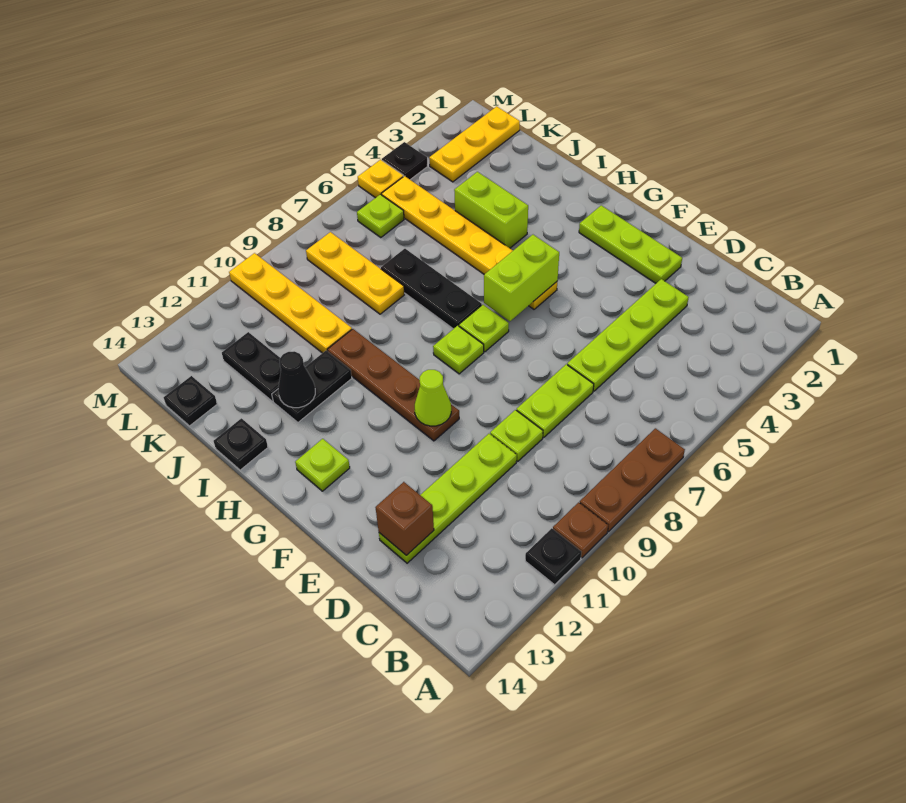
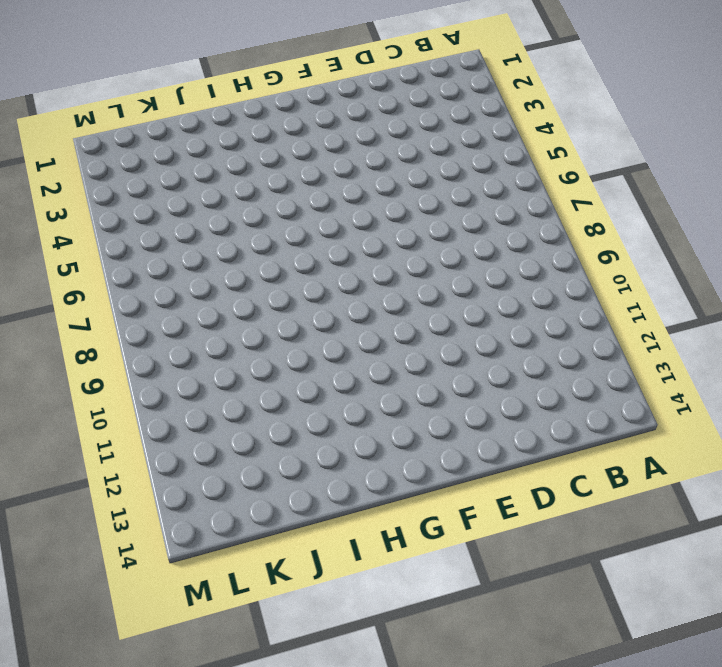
none -> brown 1x3 plate [580,428,685,532]
none -> brown 1x1 plate [553,502,608,558]
none -> black 1x1 plate [525,528,581,585]

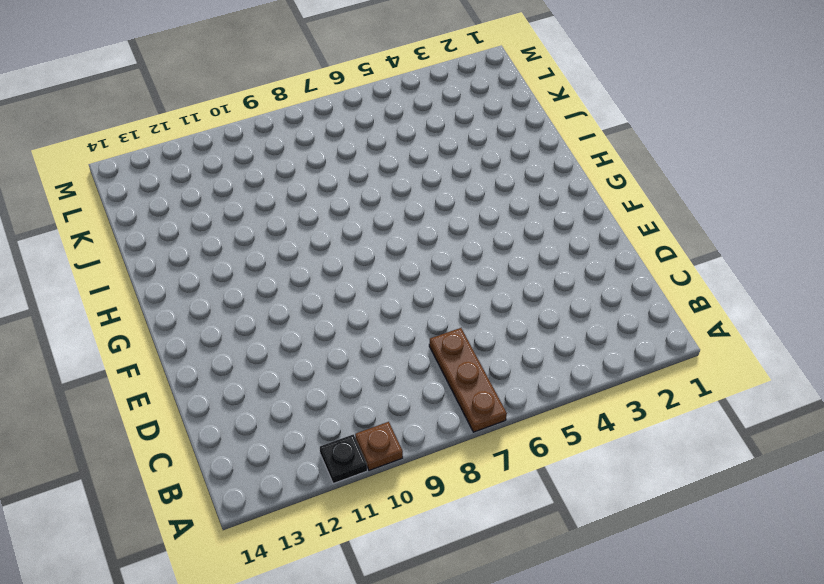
brown 1x3 plate [429,328,507,432] -> brown 1x3 plate turned to [580,428,685,532]
none -> lime 1x4 plate [567,279,689,391]
none -> lime 1x2 plate [516,364,594,437]
none -> lime 1x1 plate [490,410,543,461]

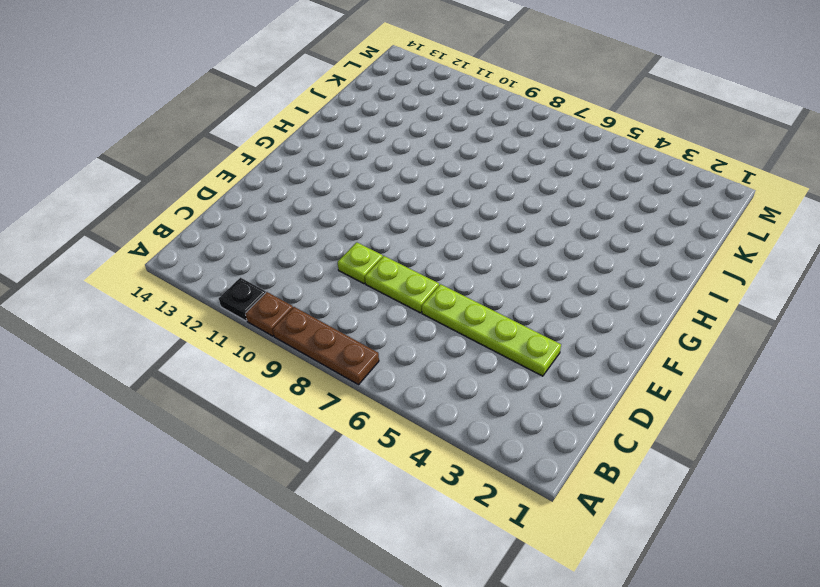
none -> lime 1x4 plate [379,434,517,563]
none -> lime 1x3 plate [579,205,682,283]
none -> brown 1x4 plate [327,329,459,441]

